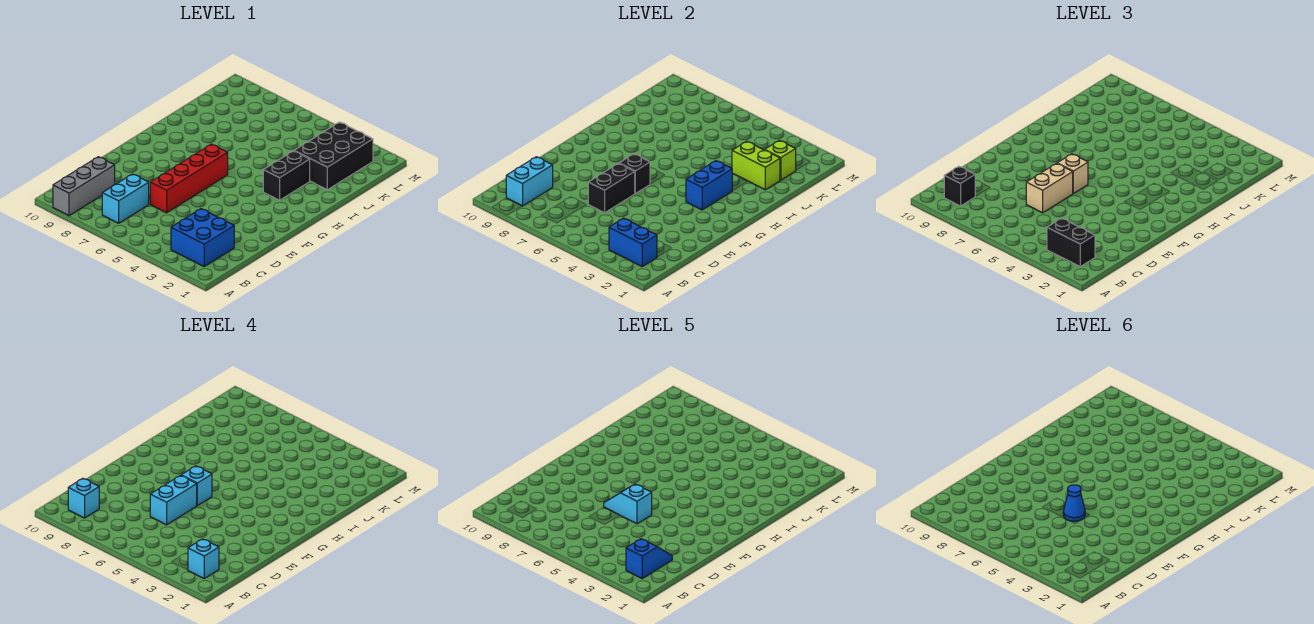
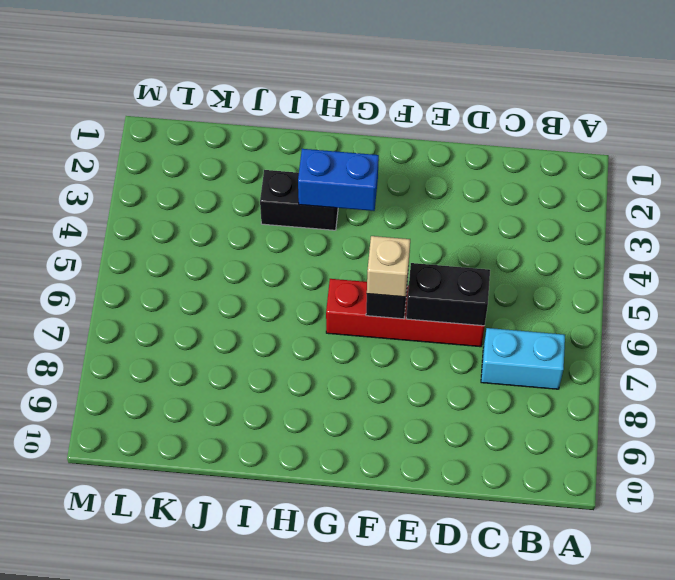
none -> grey 1x3 brick [53,157,115,216]
none -> blue 2x2 brick [171,209,234,266]
none -> black 2x3 brick [294,122,373,190]

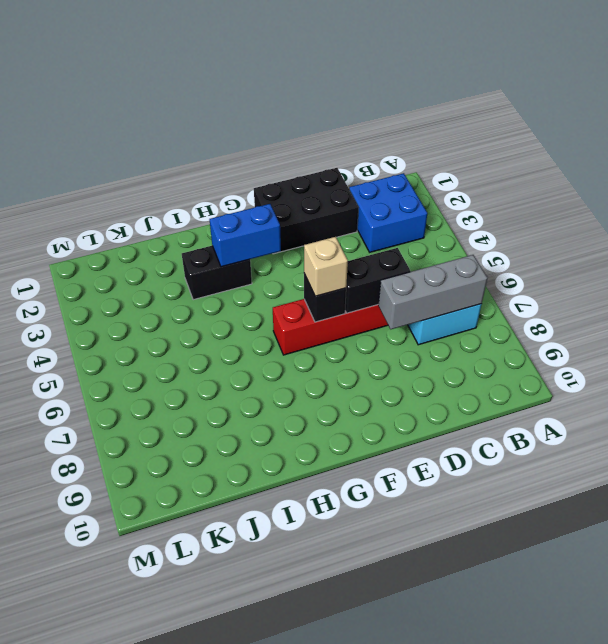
grey 1x3 brick [378,255,487,329] -> grey 1x3 brick moved to [53,157,115,216]
black 2x3 brick [254,168,359,254] -> black 2x3 brick moved to [294,122,373,190]
none -> blue 1x2 brick [609,218,657,266]
none -> cyan 1x2 brick [506,157,553,206]
none -> lime 1x2 brick [732,141,780,190]

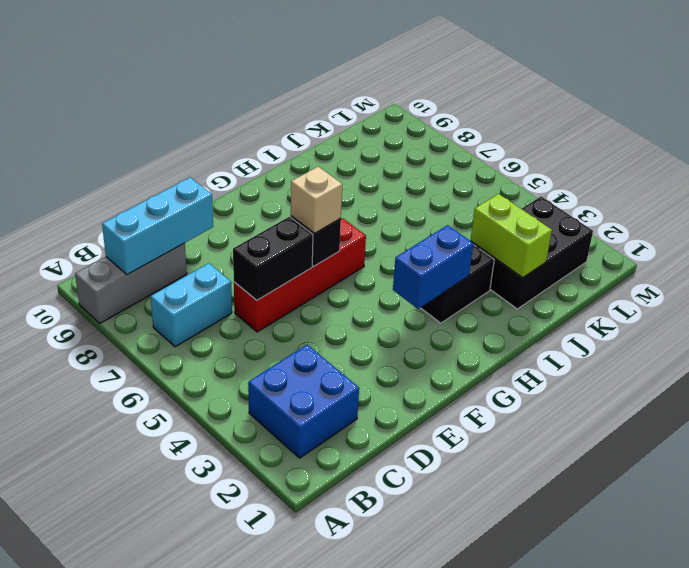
cyan 1x3 brick [102,177,213,275] -> cyan 1x2 brick [506,157,553,206]
none -> blue 1x2 brick [609,218,657,266]
none -> lime 1x1 brick [765,140,796,180]
none -> black 1x2 brick [1047,218,1095,266]

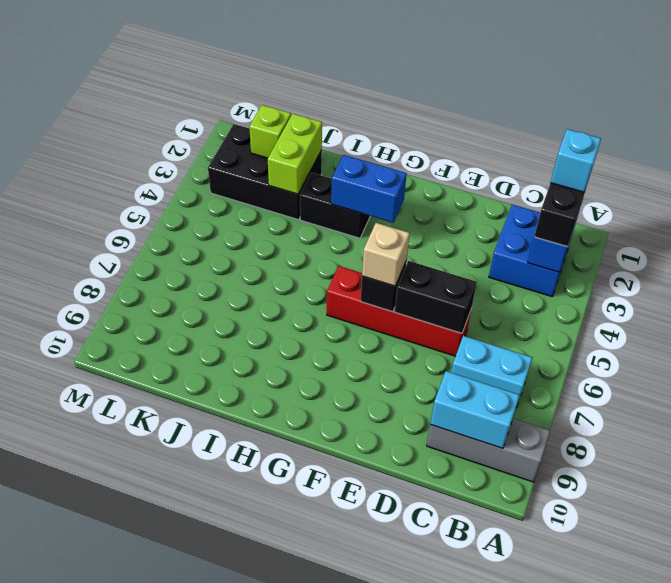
none -> black 1x1 brick [944,166,975,206]
none -> tan 1x2 brick [1026,163,1073,213]
none -> cyan 1x1 brick [68,478,99,518]

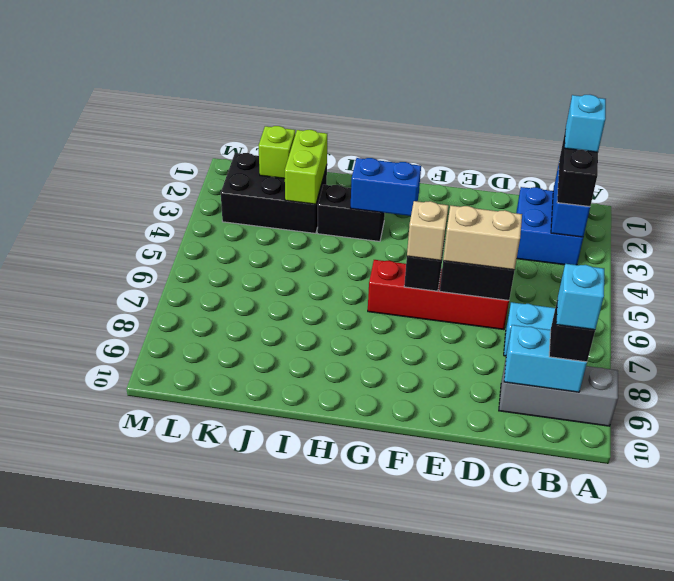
none -> cyan 1x2 brick [150,475,197,525]
none -> cyan 1x1 brick [181,466,212,505]
none -> blue 1x2 slope [626,539,672,578]

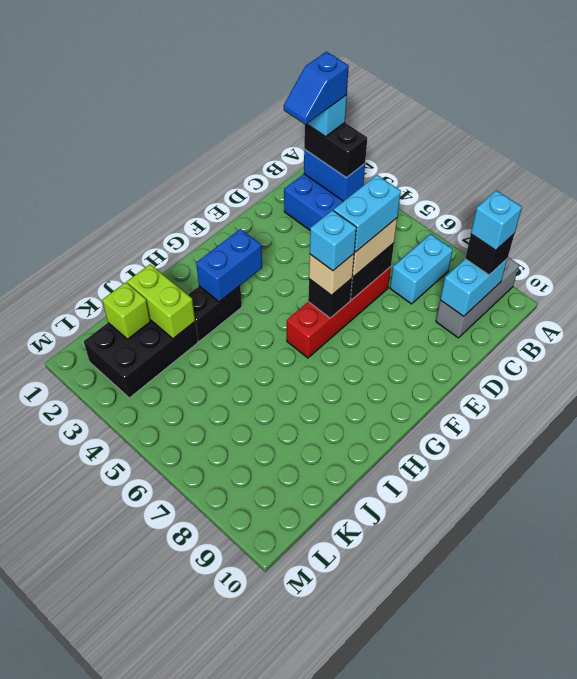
none -> cyan 1x2 slope [604,484,652,524]
none -> blue 1x1 cone [1063,485,1085,521]

